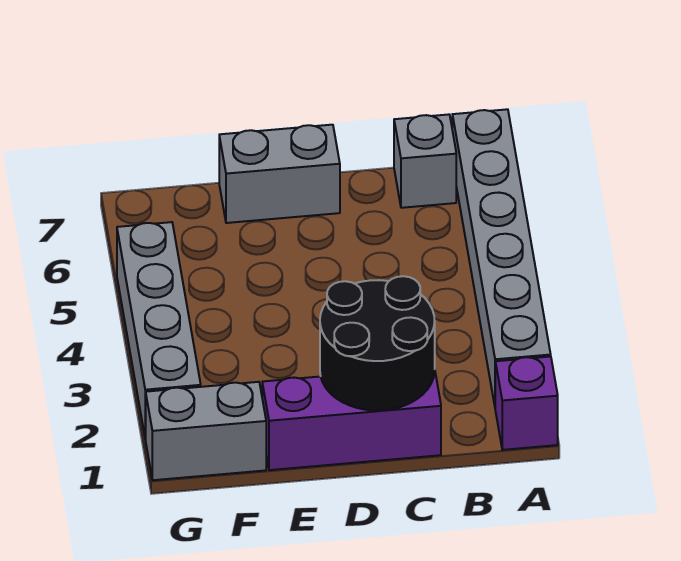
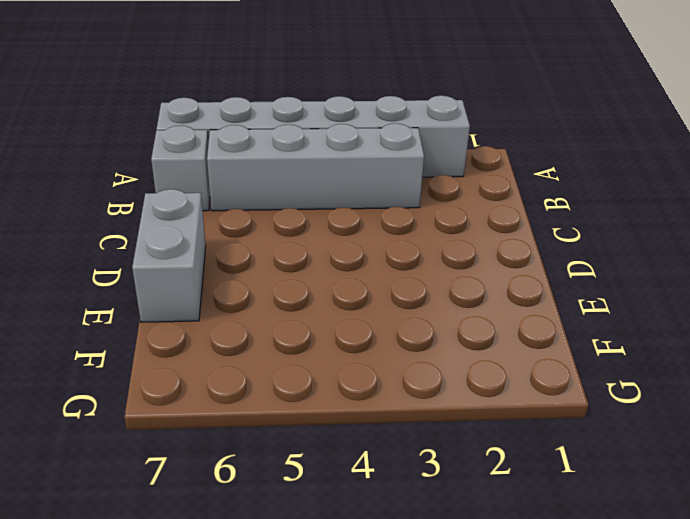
grey 1x4 brick [207,124,424,211] -> grey 1x4 brick moved to [117,222,201,439]
none -> purple 1x1 brick [495,357,558,450]
none -> purple 1x3 brick [262,372,441,470]

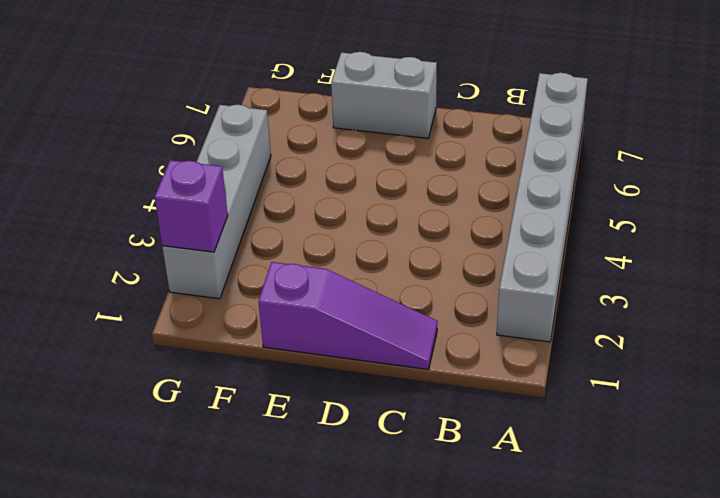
purple 1x3 slope [258,262,438,369] -> purple 1x3 brick [262,372,441,470]
purple 1x1 brick [155,160,228,252] -> purple 1x1 brick moved to [495,357,558,450]
none -> grey 1x1 brick [394,114,456,208]
none -> grey 1x2 brick [146,382,266,480]

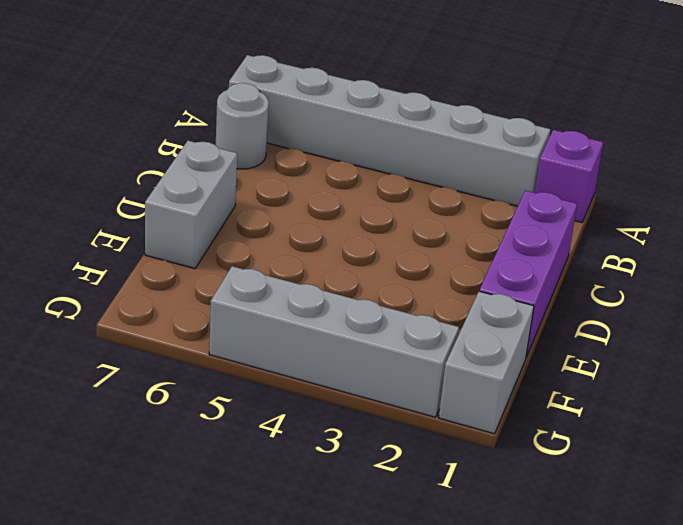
grey 1x1 round brick [216,83,269,169] -> grey 1x1 brick [394,114,456,208]
none -> black 2x2 round brick [320,276,435,411]

